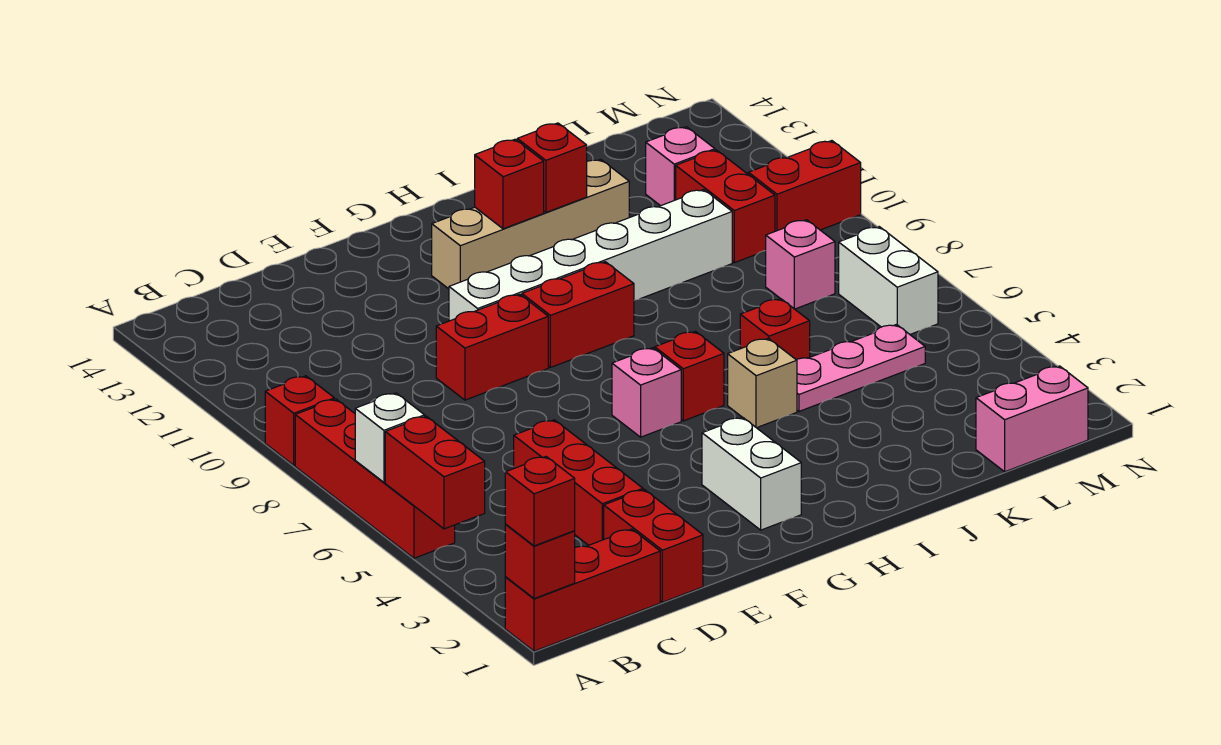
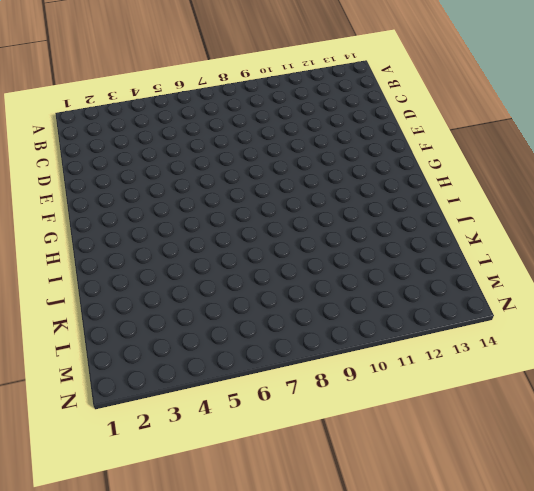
none -> red 1x3 brick [505,529,660,651]
none -> red 1x4 brick [295,399,455,558]
none -> red 1x1 brick [265,376,334,465]

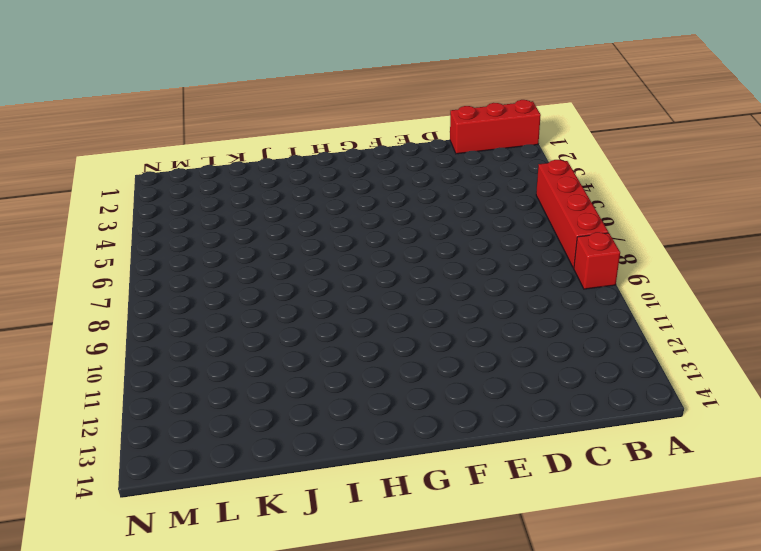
none -> red 1x2 brick [604,490,703,602]
none -> red 1x3 brick [514,420,643,545]
none -> red 1x2 brick [436,294,548,400]

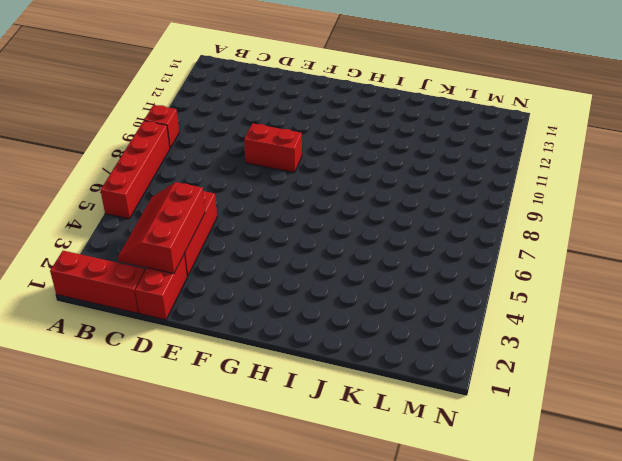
red 2x3 slope [118,182,205,274] -> none
none -> white 1x6 brick [449,190,732,321]
none -> white 1x2 brick [702,417,801,530]
none -> pink 1x1 brick [612,348,681,437]

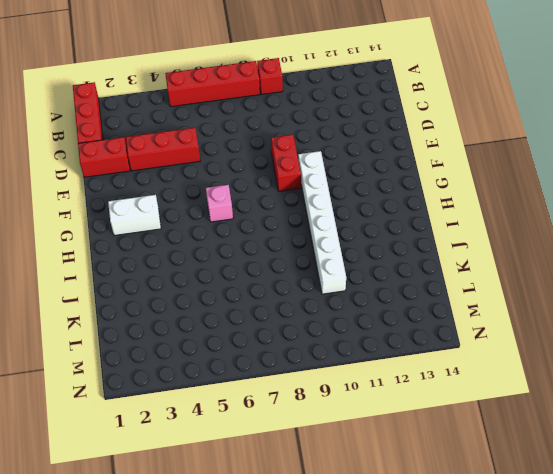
none -> red 1x2 brick [522,262,634,367]
none -> tan 1x4 brick [432,159,629,289]
none -> red 1x1 brick [655,331,724,421]

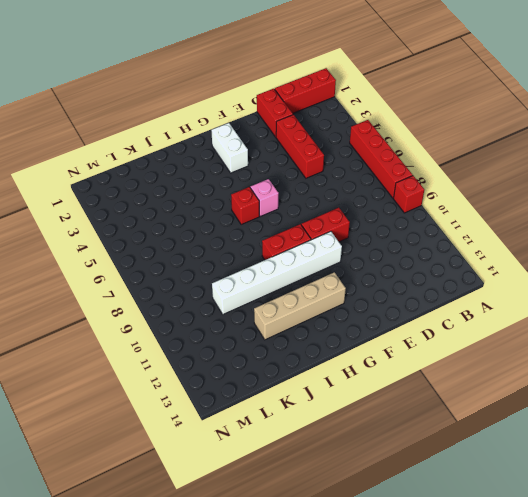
none -> tan 1x1 brick [728,338,797,428]
none -> pink 1x3 plate [796,325,925,411]
none -> red 1x1 brick [740,299,810,359]

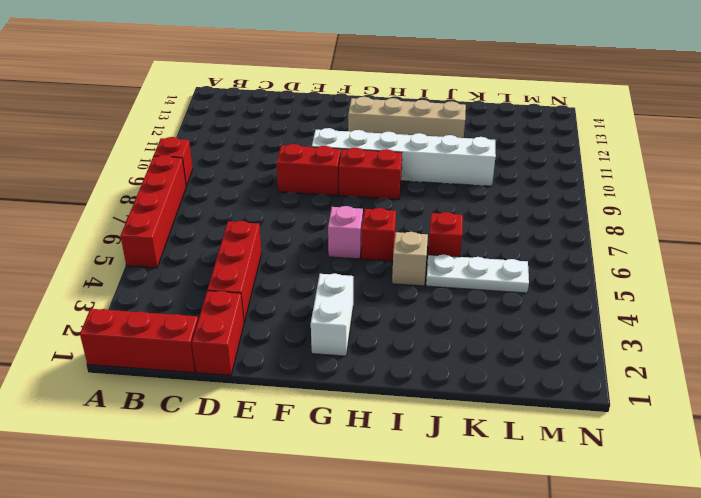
white 1x3 plate [426,255,529,293] -> pink 1x3 plate [796,325,925,411]
none -> pink 1x2 brick [976,366,1088,472]
none -> pink 1x1 brick [766,220,835,309]
none -> red 1x2 brick [676,150,775,263]

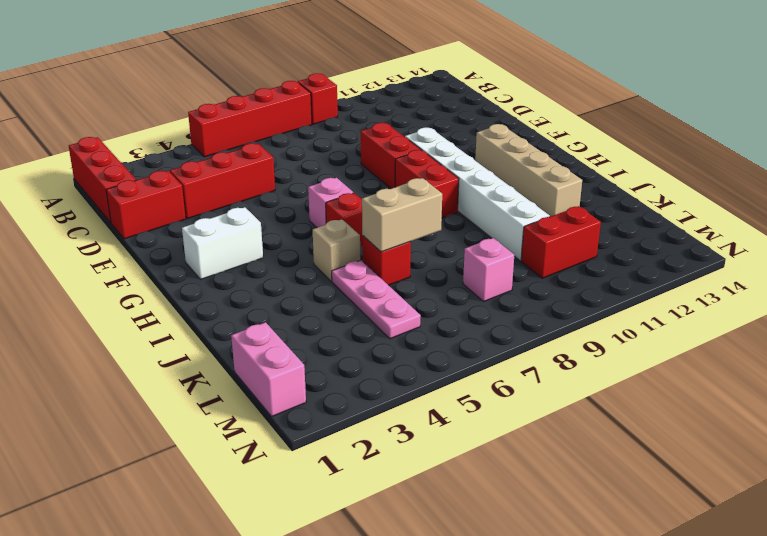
tan 1x2 brick [362,178,442,252] -> none
none -> pink 1x1 brick [646,127,715,206]
none -> white 1x2 brick [839,227,938,334]
none -> red 1x2 brick [748,141,861,231]

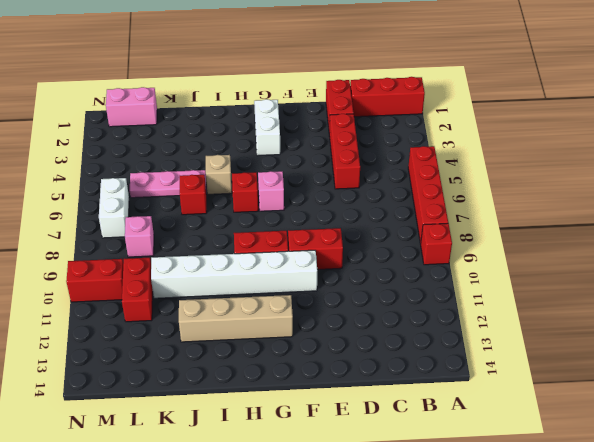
none -> pink 1x1 brick [646,127,715,206]
none -> red 1x1 brick [505,525,575,599]
none -> red 1x2 brick [385,416,485,529]

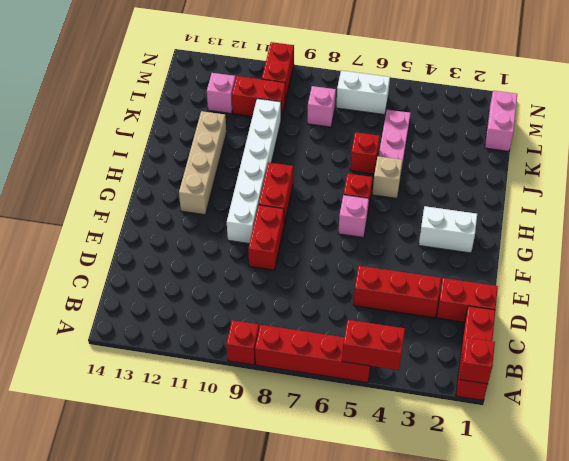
none -> white 1x1 brick [355,393,425,482]
none -> red 1x1 brick [475,139,544,229]
none -> red 1x1 brick [517,123,587,212]

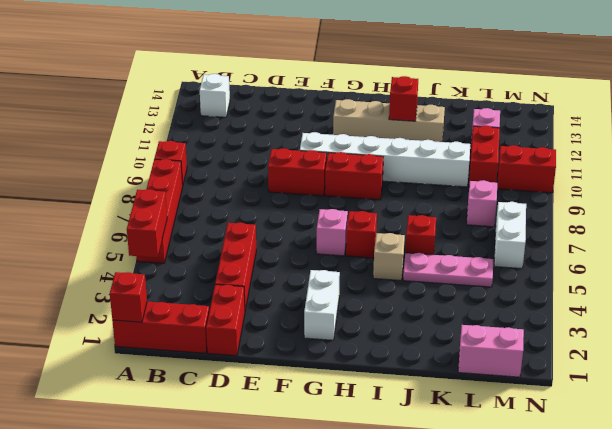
white 1x1 brick [200,74,230,117] -> white 1x1 brick moved to [355,393,425,482]
none -> red 1x1 brick [475,139,544,229]
none -> red 1x1 brick [505,457,575,546]

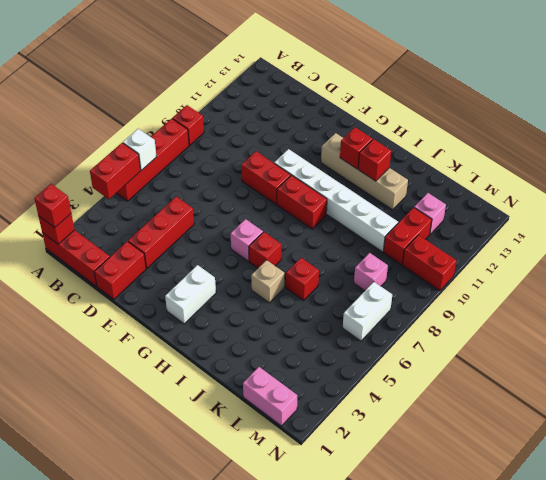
none -> pink 1x3 plate [796,325,925,411]

